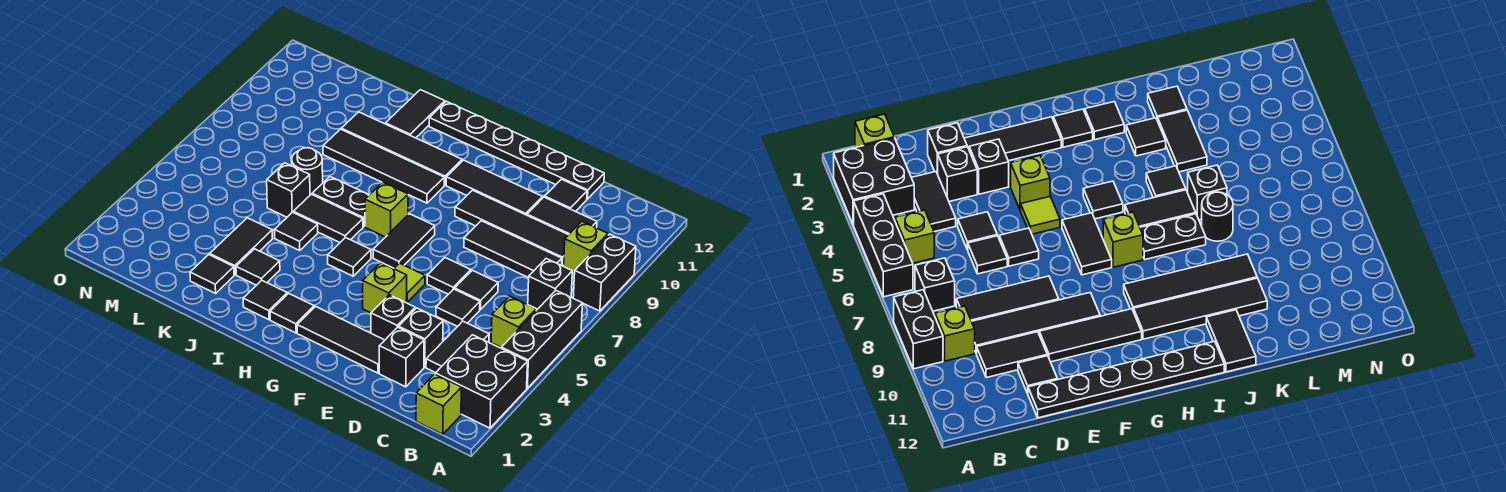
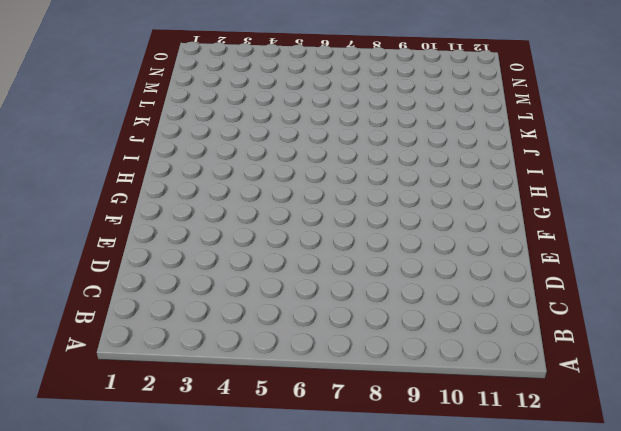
none -> black 2x2 brick [435,335,528,428]
none -> black 1x3 brick [501,291,583,388]
none -> black 1x2 brick [573,234,636,311]
none -> lime 1x1 brick [416,374,461,434]

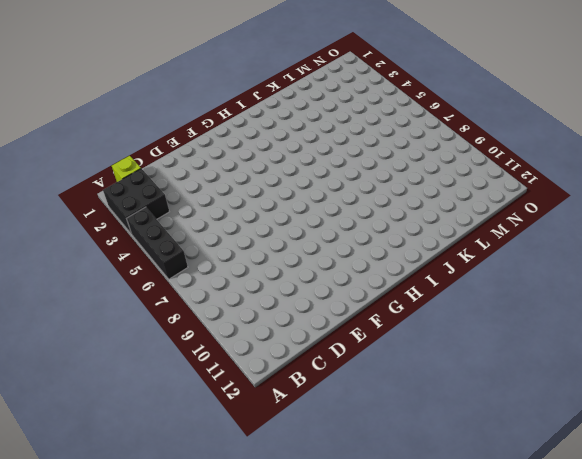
none -> black 1x2 brick [573,234,636,311]
none -> lime 1x1 brick [491,296,536,347]
none -> black 1x1 brick [528,259,572,309]
none -> lime 1x1 brick [564,221,608,272]

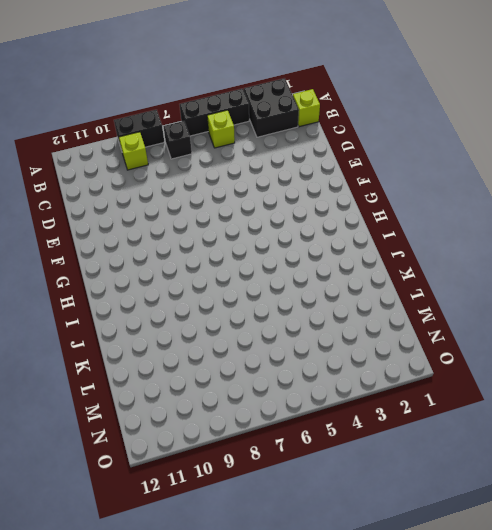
none -> black 1x2 tile [426,321,489,373]
none -> black 1x3 tile [464,221,562,278]
none -> black 1x4 tile [455,190,568,266]
none -> black 1x2 tile [527,197,597,235]

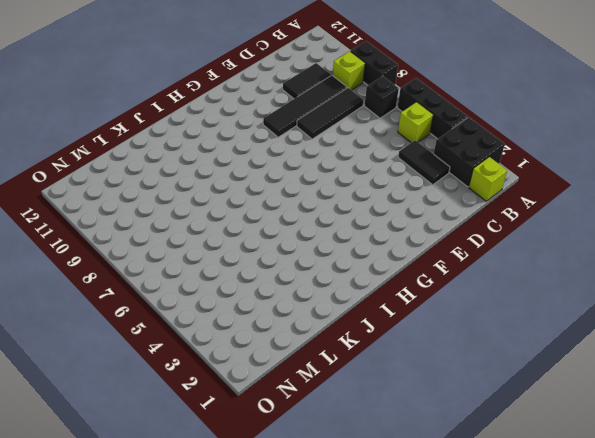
none -> black 1x1 brick [379,327,424,387]
none -> black 1x1 brick [399,308,443,367]
none -> black 1x1 tile [436,289,480,327]
none -> black 1x1 tile [455,270,498,310]

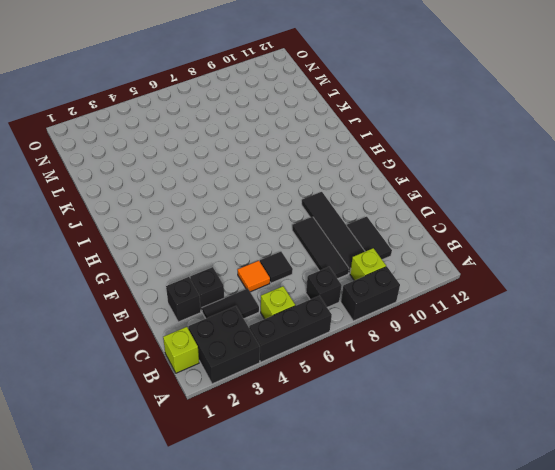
orange 1x1 tile [238,261,270,292] -> black 1x1 tile [436,289,480,327]
none -> black 1x1 tile [545,179,587,212]
none -> black 1x6 plate [429,101,604,199]
none -> black 1x3 tile [297,307,385,373]
none -> black 1x1 brick [371,295,415,340]

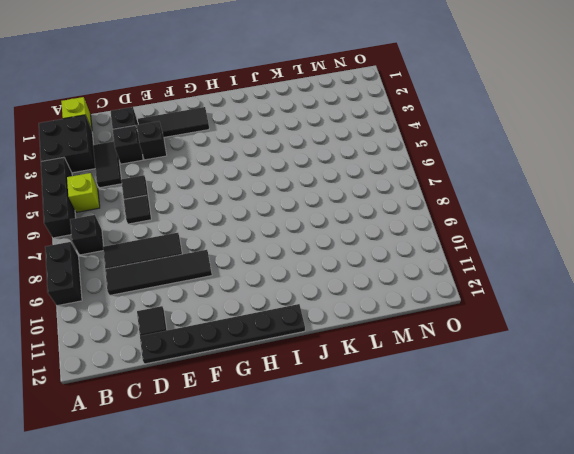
none -> lime 1x1 brick [564,221,608,272]
none -> black 1x2 tile [527,197,597,235]
none -> black 1x1 tile [427,258,471,294]
none -> black 1x3 tile [446,160,543,215]

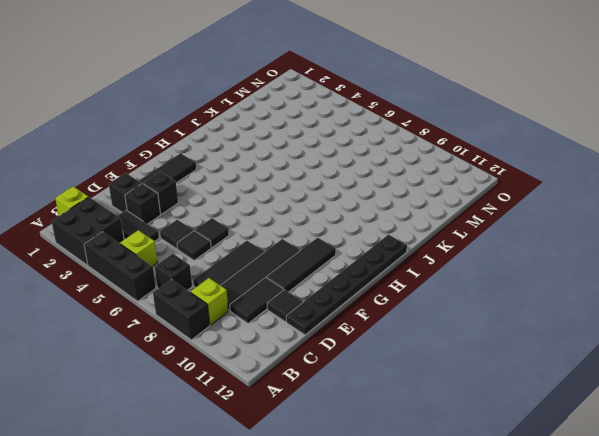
none -> lime 1x1 brick [363,263,407,313]
none -> lime 1x1 tile [394,263,425,302]
none -> black 1x2 tile [373,214,435,268]
none -> black 1x1 tile [270,293,314,333]

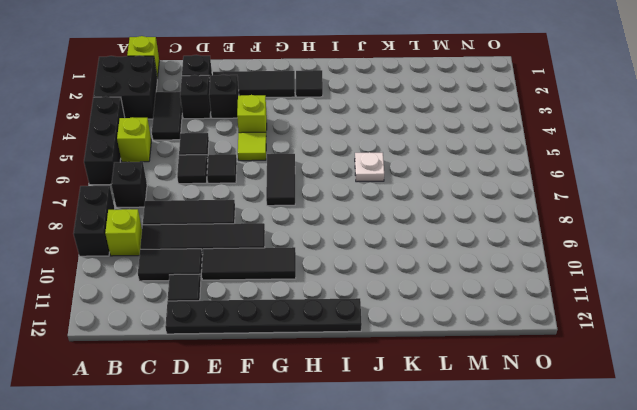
white 1x1 plate [355,152,384,182] -> black 1x2 tile [293,194,363,242]
none -> black 1x1 tile [328,237,371,276]
none -> lime 1x1 brick [365,182,408,237]
none -> black 1x4 tile [323,129,444,203]
none -> black 1x4 tile [341,112,462,185]

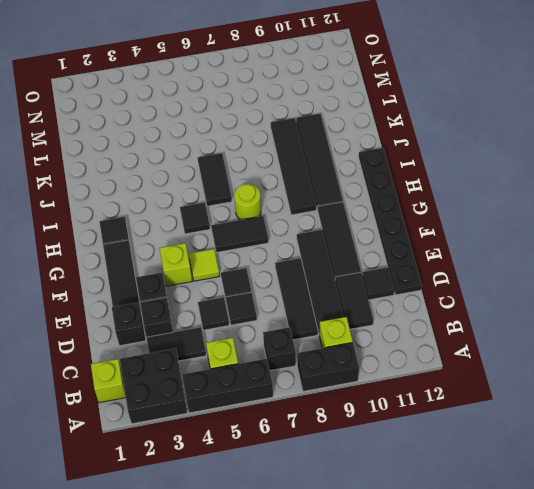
lime 1x1 round brick [234,184,261,220] -> lime 1x1 brick [365,182,408,237]
none -> black 1x1 tile [243,280,287,320]
none -> black 1x2 plate [312,177,369,227]
none -> black 1x1 tile [236,249,280,285]
none -> black 1x1 tile [274,212,318,251]

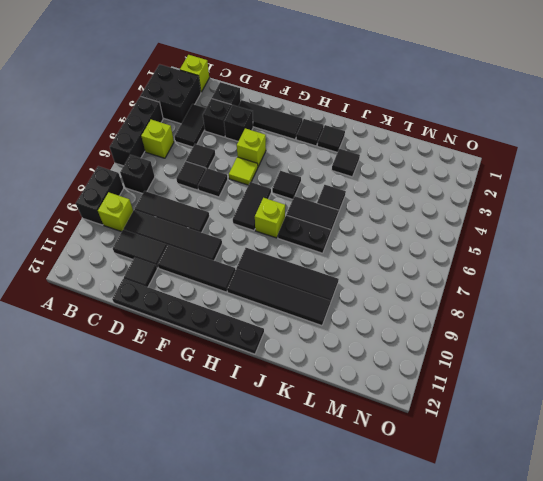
none -> black 1x2 tile [385,90,445,138]
none -> black 1x1 tile [190,255,234,293]
none -> black 1x2 tile [210,218,272,275]
none -> black 1x1 brick [267,163,310,217]

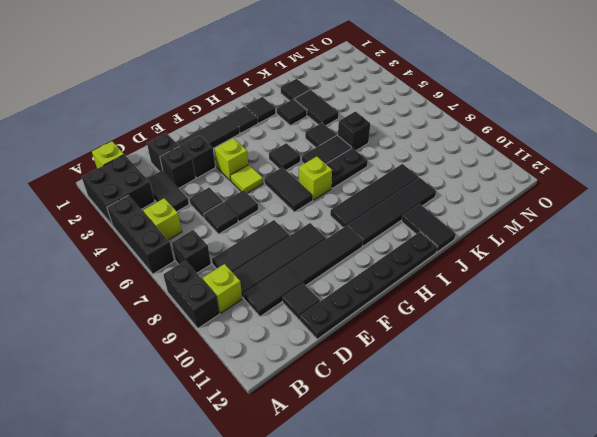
none -> black 1x1 round brick [292,148,323,195]

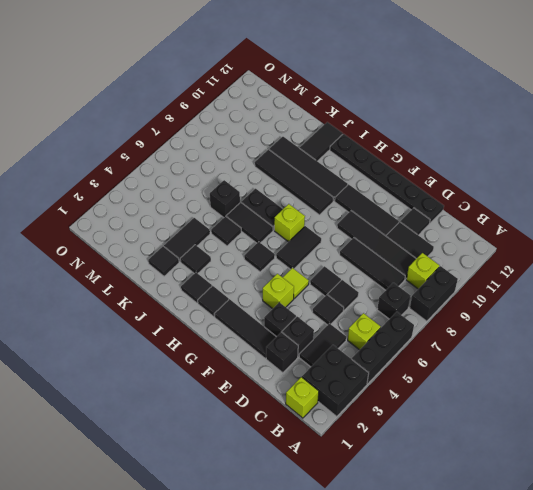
none -> black 1x1 round brick [292,148,323,195]

